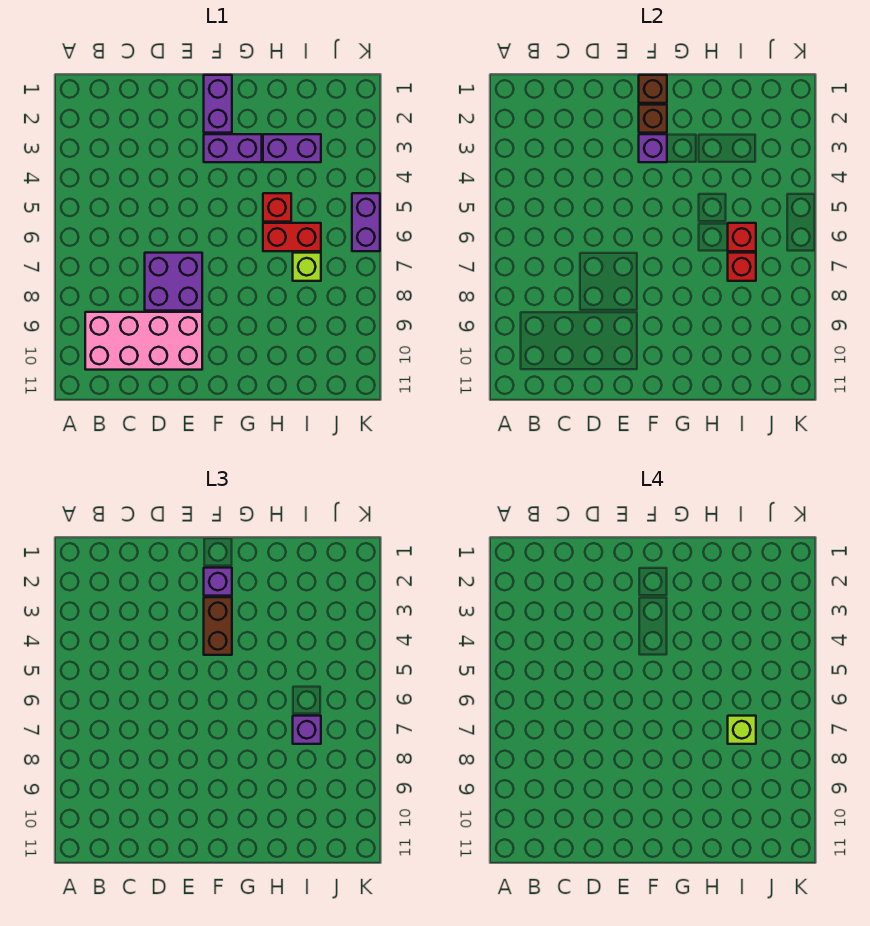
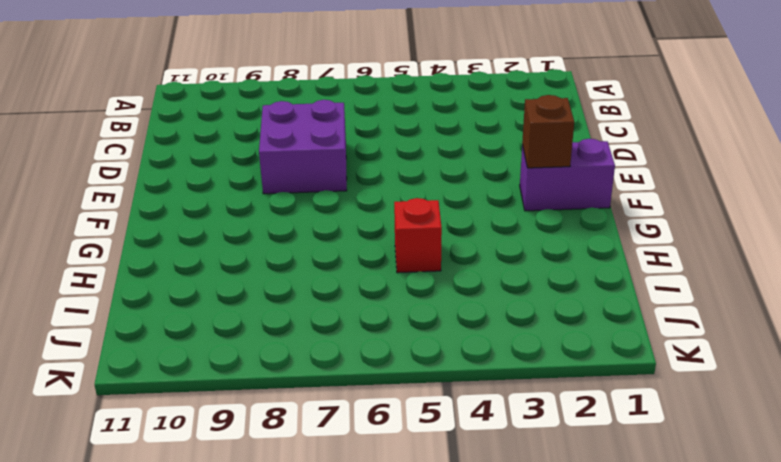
none -> pink 2x4 brick [85,312,202,370]
none -> purple 1x2 brick [204,134,262,162]
none -> purple 1x2 brick [263,134,321,162]

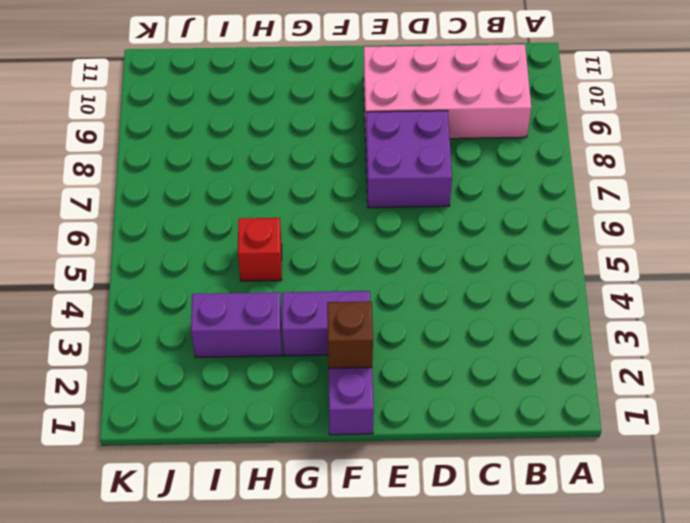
none -> red 1x2 brick [263,223,321,251]
none -> lime 1x1 brick [293,253,321,281]
none -> purple 1x2 brick [352,193,380,251]

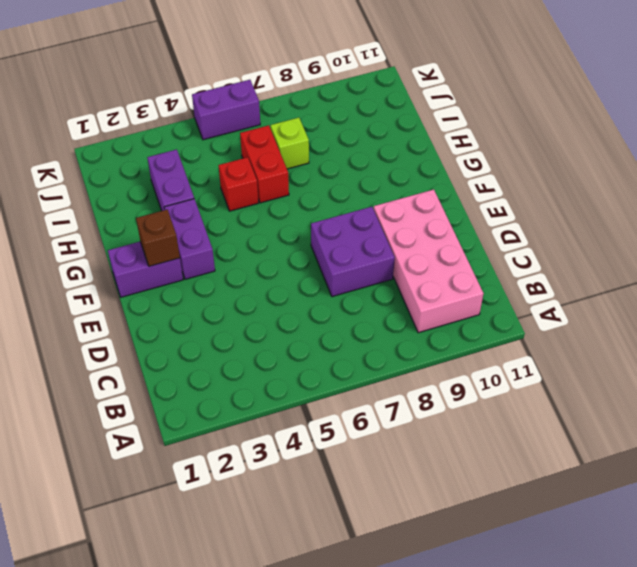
none -> brown 1x1 brick [639,75,667,103]
none -> purple 1x1 brick [639,134,667,162]
none -> red 1x1 brick [728,223,756,251]

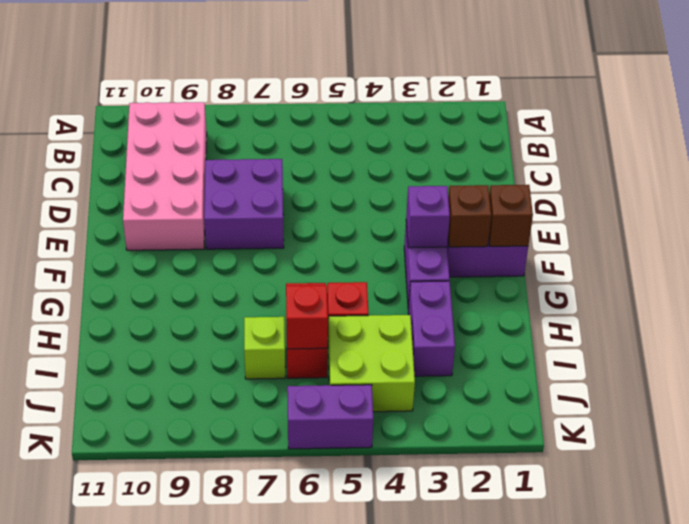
lime 2x2 brick [328,315,415,412] -> none
none -> red 1x1 brick [728,253,756,281]
none -> purple 1x1 brick [204,568,232,596]
none -> brown 1x2 brick [204,597,232,655]

